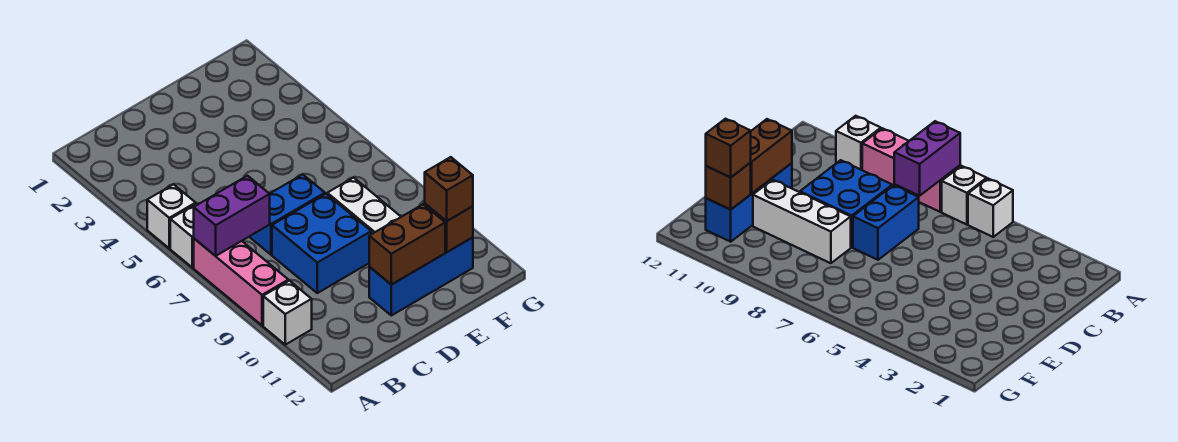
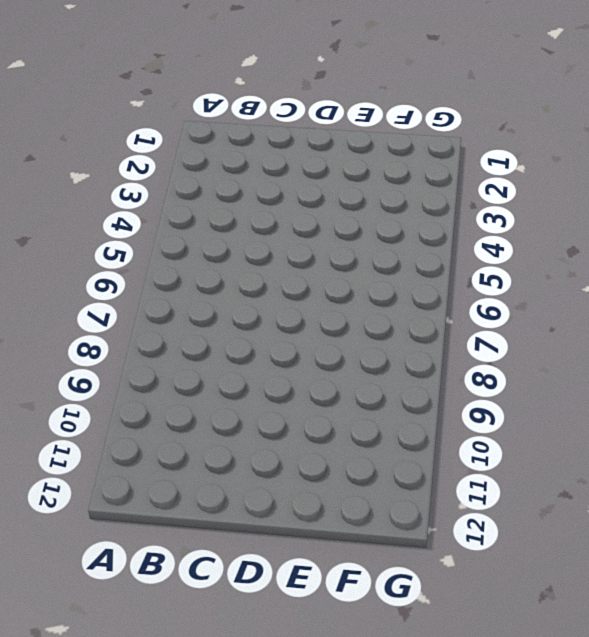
none -> white 1x1 brick [147,184,196,248]
none -> white 1x1 brick [170,204,198,268]
none -> pink 1x3 brick [194,239,288,325]

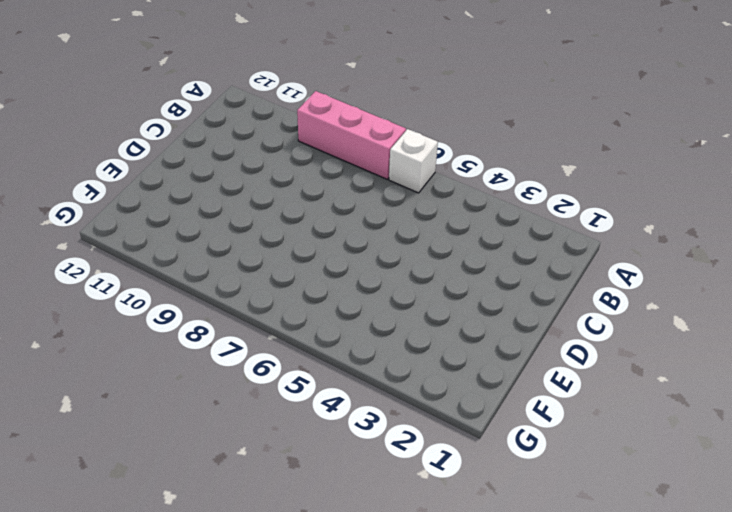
none -> white 1x1 brick [147,184,196,248]
none -> white 1x1 brick [263,281,312,345]
none -> blue 1x2 brick [249,174,325,255]

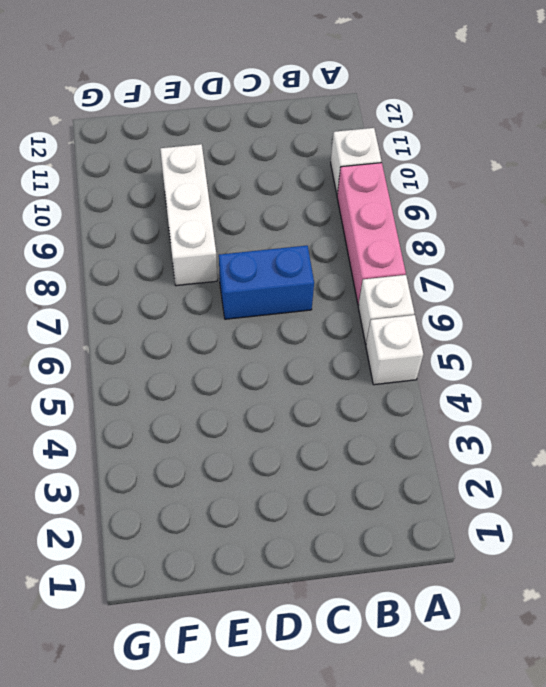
none -> blue 2x2 brick [272,194,371,293]
none -> blue 1x3 brick [369,237,473,315]
none -> purple 1x2 brick [194,176,270,256]

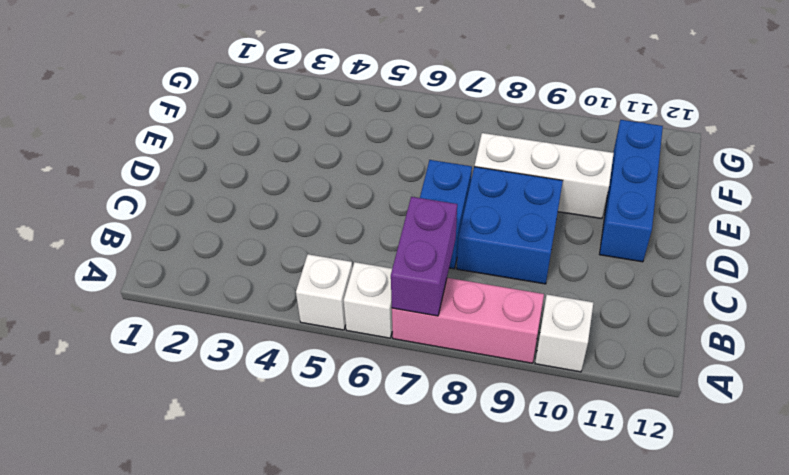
none -> brown 1x2 brick [369,204,445,285]
none -> brown 1x1 brick [425,204,473,252]
none -> brown 1x1 brick [425,157,473,221]

